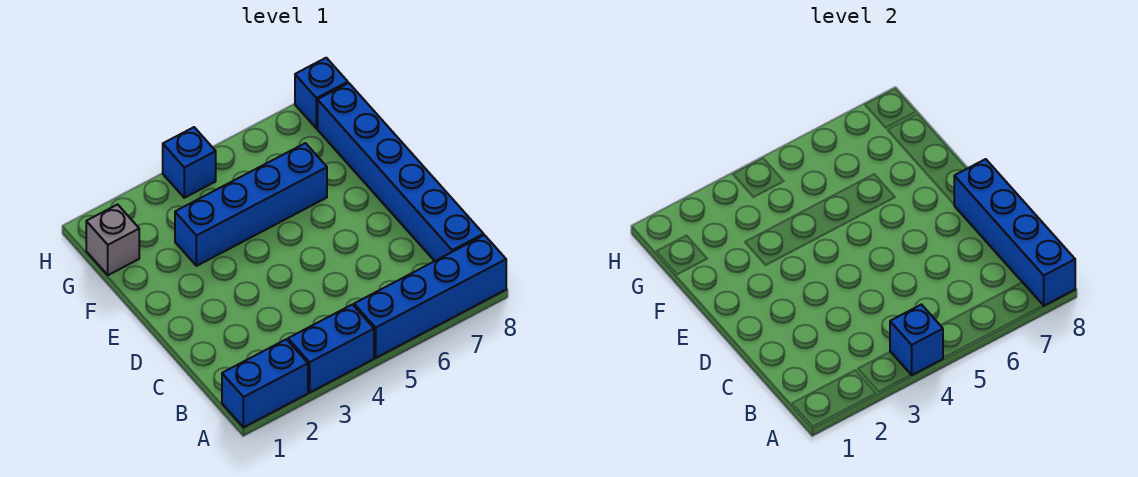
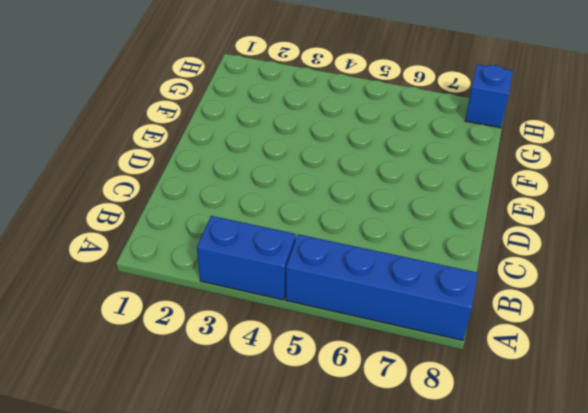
none -> blue 1x2 brick [222,339,308,427]
none -> blue 1x6 brick [318,83,484,261]

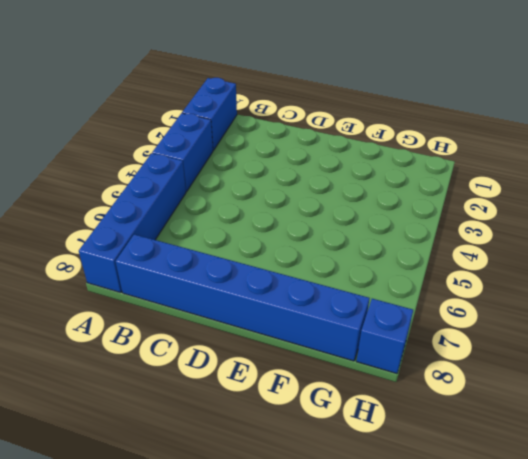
none -> blue 1x4 brick [175,143,327,266]
none -> grey 1x1 brick [86,204,139,275]

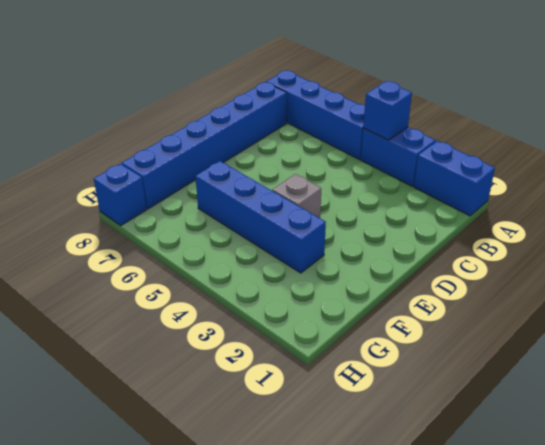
grey 1x1 brick [272,174,321,218] -> grey 1x1 brick moved to [86,204,139,275]
none -> blue 1x1 brick [163,127,216,198]
none -> blue 1x4 brick [954,159,1075,306]

